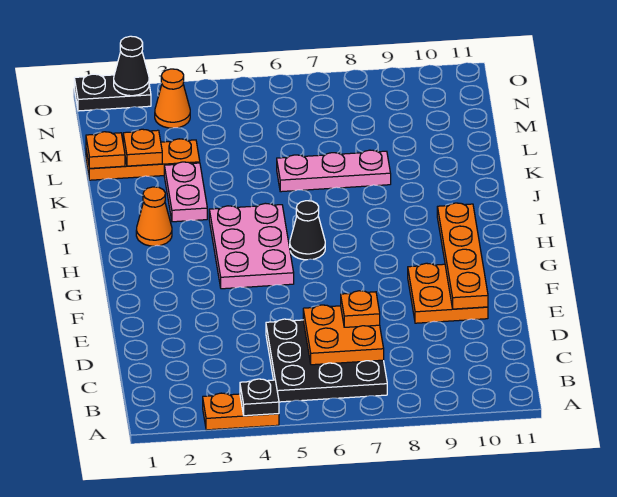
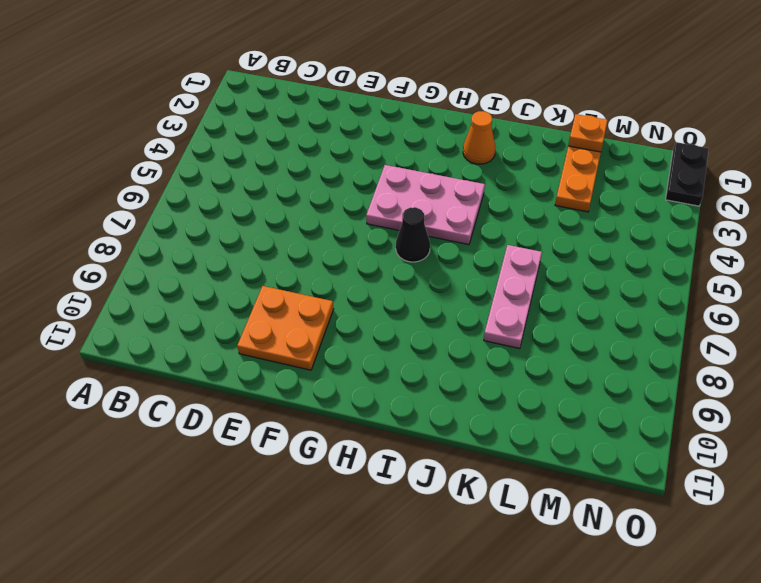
none -> orange 1x2 plate [203,393,279,430]
none -> black 3x3 plate [266,319,387,402]
none -> pink 1x2 plate [164,162,207,222]

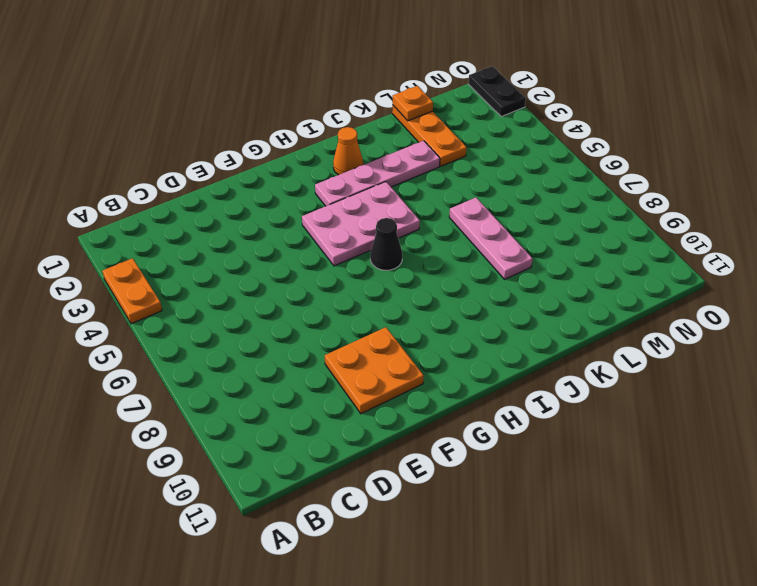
pink 1x4 plate [315,141,440,206] -> pink 1x2 plate [164,162,207,222]
none -> black 3x3 plate [266,319,387,402]
none -> orange 1x1 cone [155,69,190,128]
none -> black 1x1 plate [240,379,279,416]

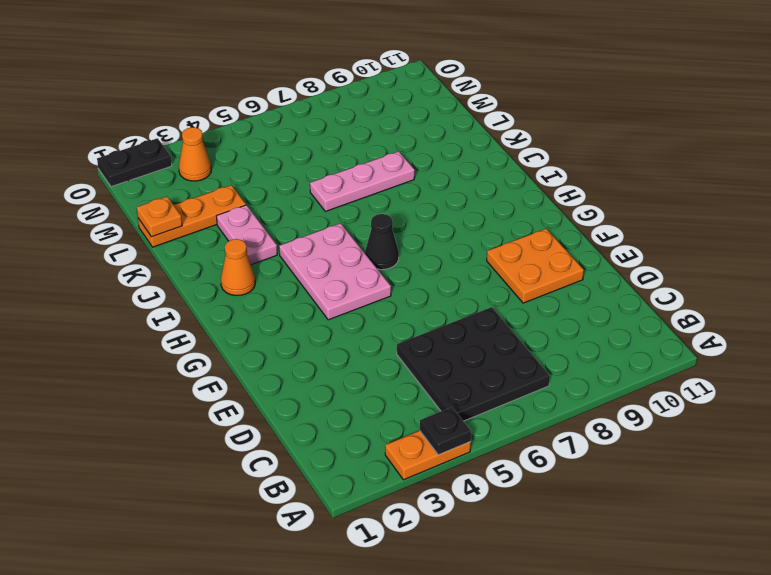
none -> orange 2x2 plate [303,305,384,365]
none -> orange 1x4 plate [437,203,488,309]
none -> orange 1x1 plate [123,129,162,166]

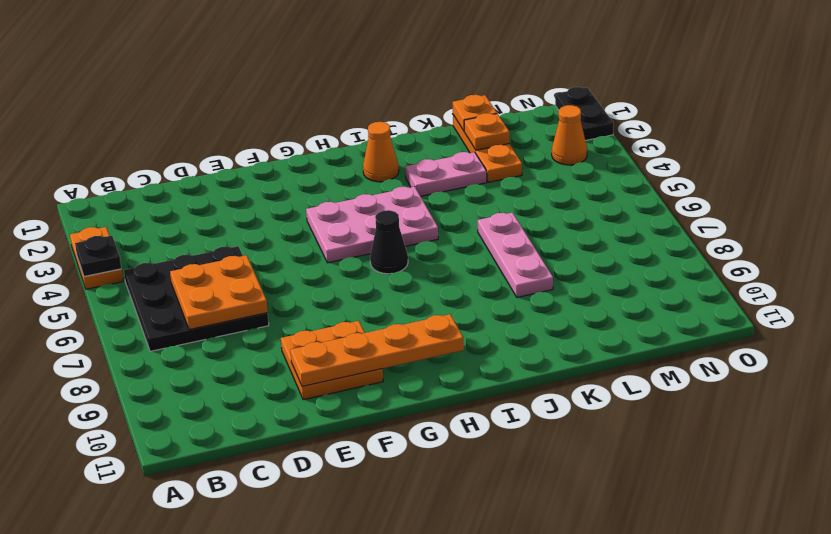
none -> black 1x1 cone [114,36,149,96]
none -> orange 1x1 plate [341,291,380,327]

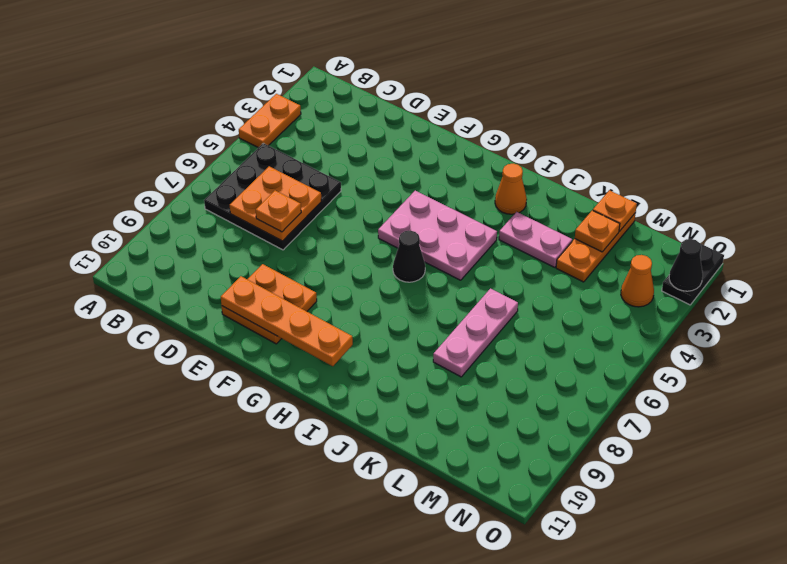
none -> black 1x1 plate [240,379,279,416]

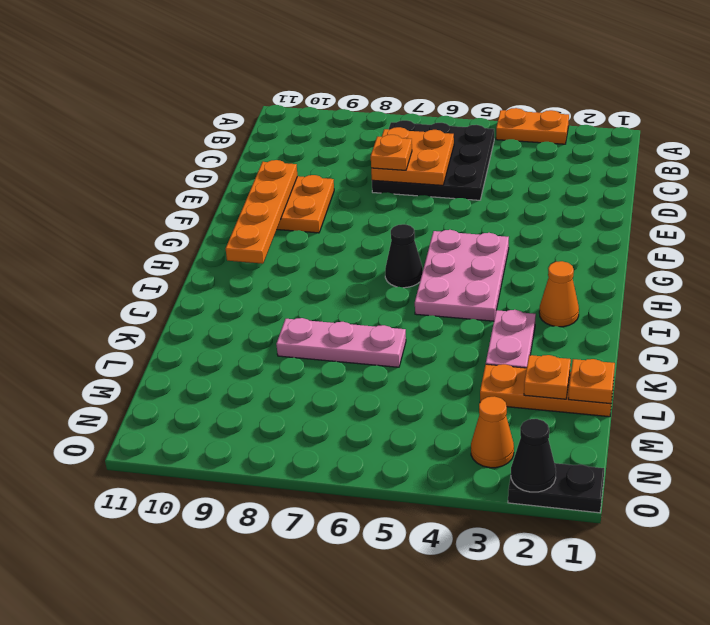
none -> black 1x1 plate [240,379,279,416]

